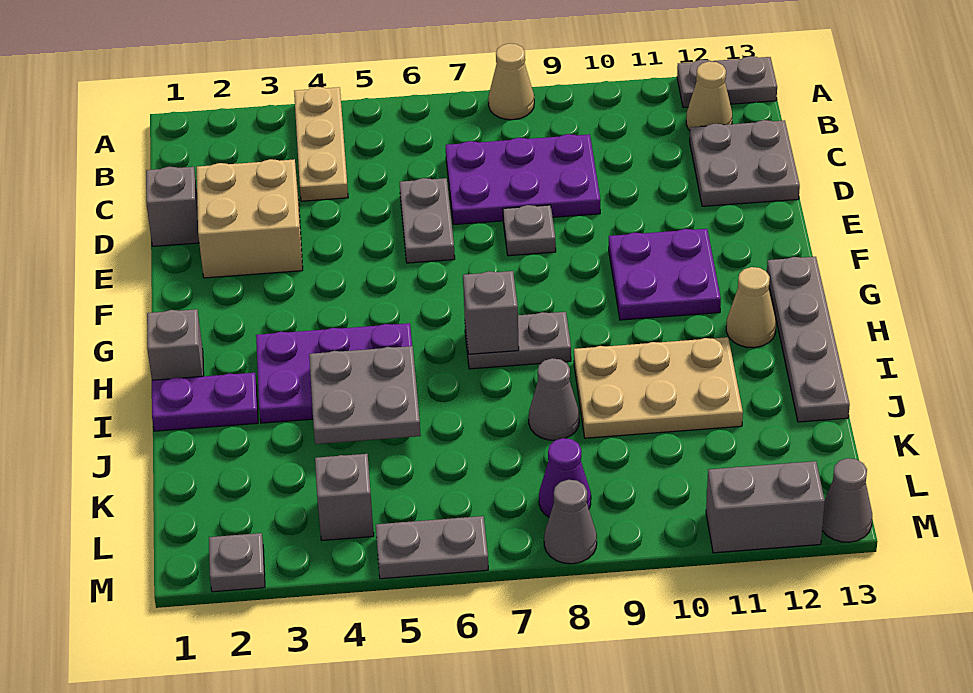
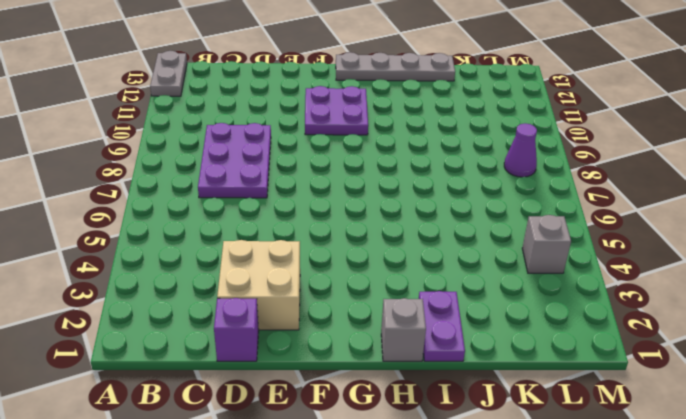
purple 1x1 brick [214,298,259,361] -> grey 1x1 brick [146,167,199,246]
none -> tan 1x3 plate [294,87,348,201]
none -> tan 1x1 cone [488,43,534,120]
none -> tan 1x1 cone [686,61,732,130]

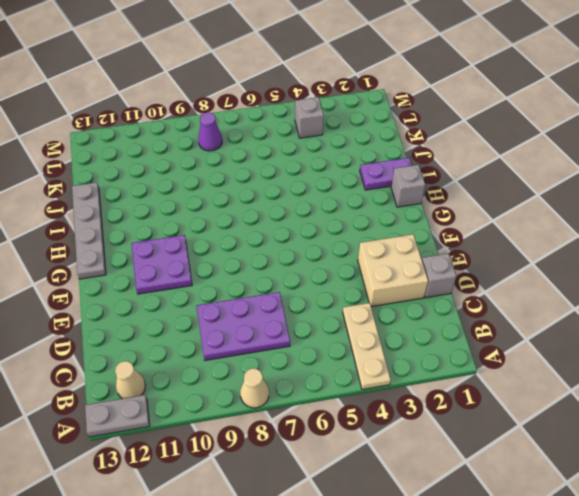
none -> grey 2x2 plate [690,120,800,206]
none -> grey 1x2 plate [400,178,455,263]
none -> grey 1x1 plate [503,205,556,256]

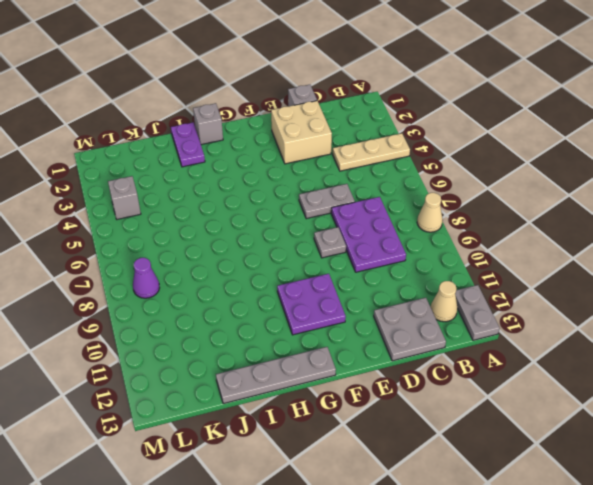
none -> purple 2x3 plate [256,323,412,423]
none -> grey 1x2 plate [465,312,571,369]
none -> tan 1x1 cone [726,267,776,348]

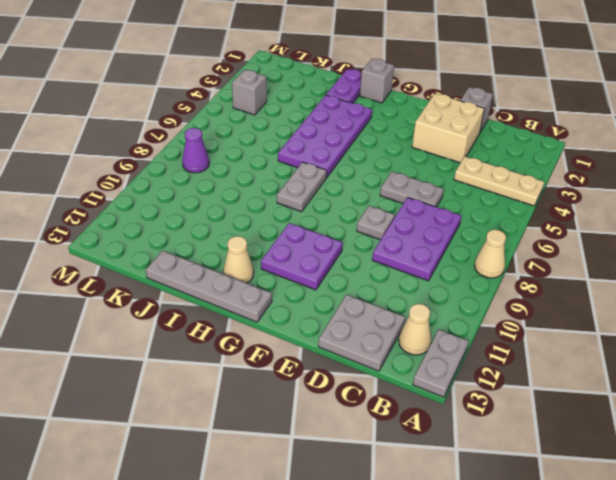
purple 2x4 plate [278,95,372,178] -> purple 2x3 plate [256,323,412,423]
none -> tan 2x3 plate [574,337,743,438]
none -> grey 1x1 cone [529,358,579,440]
none -> grey 1x1 plate [209,533,265,592]

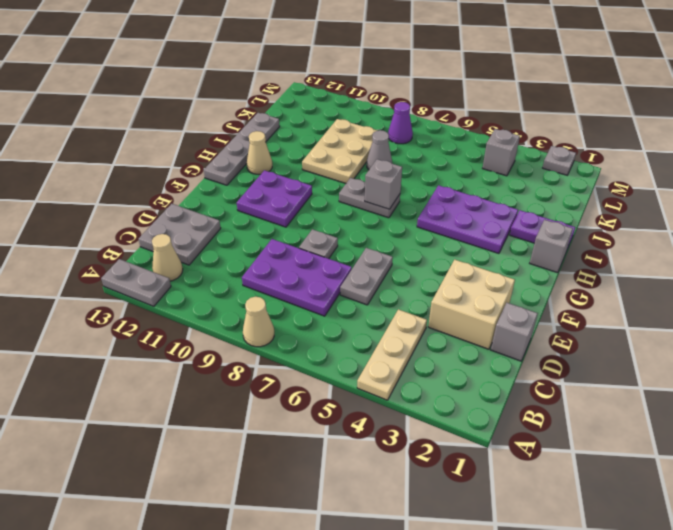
tan 2x3 plate [302,119,378,183] -> tan 2x3 plate turned to [574,337,743,438]
none -> grey 1x2 plate [376,516,488,579]
none -> grey 1x1 cone [544,480,597,564]
none -> grey 1x2 brick [706,461,825,553]

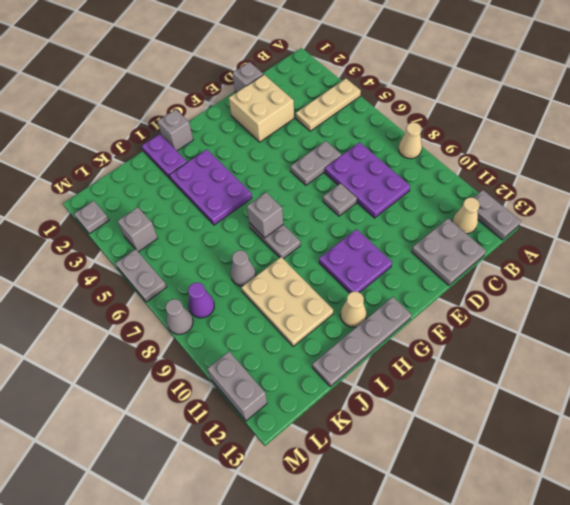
none -> grey 1x1 cone [822,458,872,542]
none -> grey 2x2 plate [309,346,421,444]

